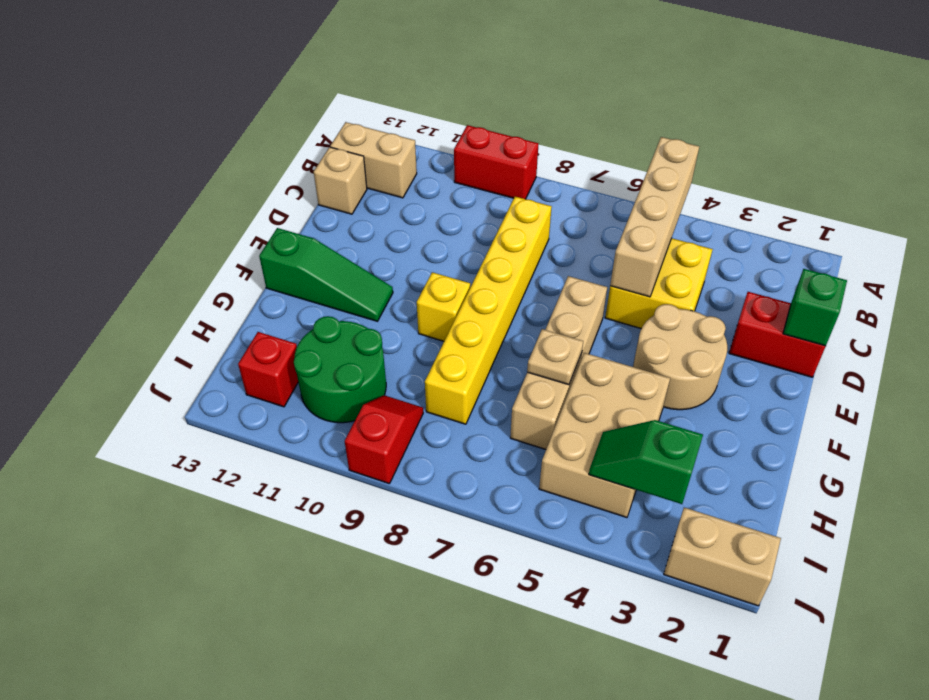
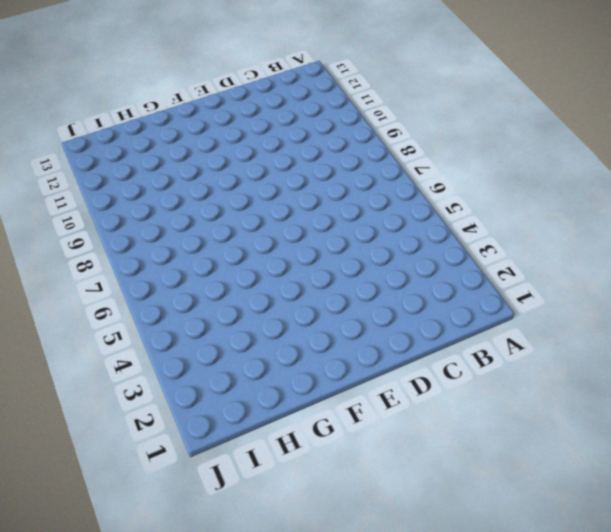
none -> red 1x2 brick [454,125,539,199]
none -> tan 1x2 brick [330,122,417,198]
none -> yellow 2x2 brick [605,238,713,329]

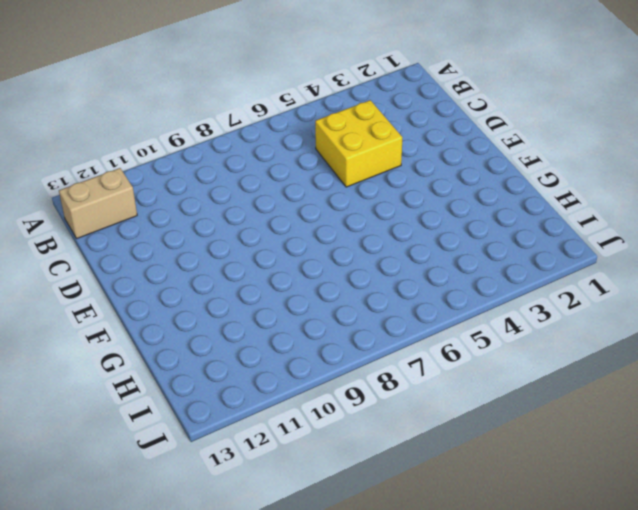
none -> red 1x2 brick [454,125,539,199]
none -> yellow 1x6 brick [425,197,552,424]
none -> tan 1x1 brick [314,147,367,214]

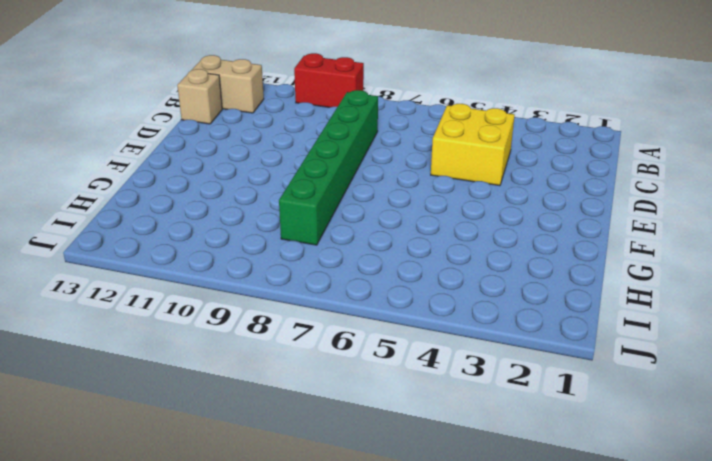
green 1x6 brick [279,90,378,245] -> yellow 1x6 brick [425,197,552,424]
none -> red 1x2 brick [729,292,826,377]
none -> tan 2x2 round brick [633,304,727,410]
none -> tan 1x4 brick [510,276,607,449]

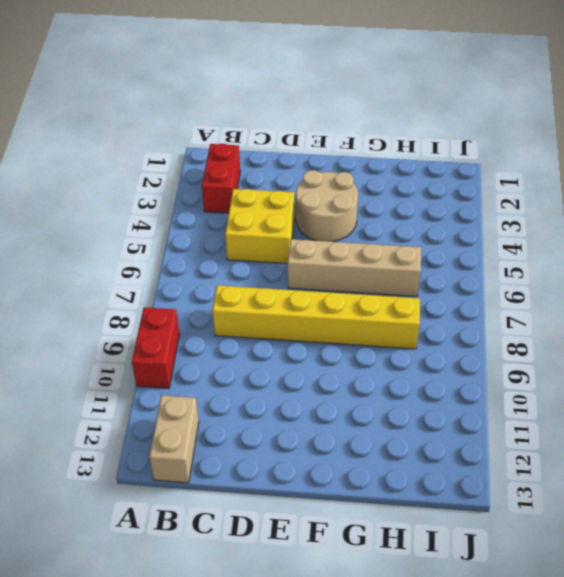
red 1x2 brick [202,144,240,213] -> red 1x2 brick moved to [729,292,826,377]
none -> tan 1x1 brick [314,147,367,214]
none -> yellow 1x1 brick [417,272,470,341]
none -> green 1x3 slope [259,228,393,321]

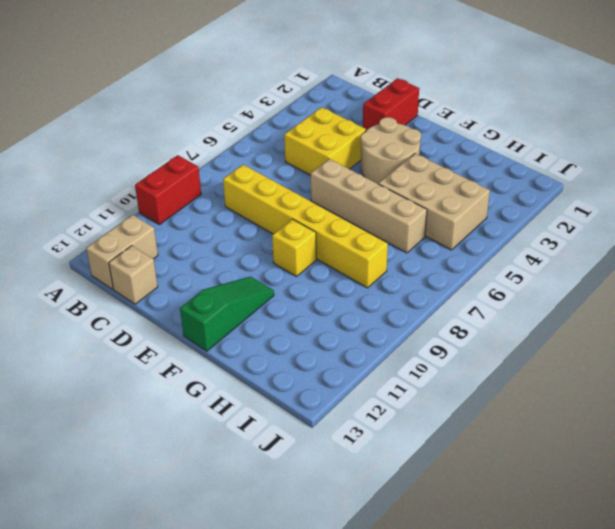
none -> green 2x2 round brick [294,316,386,423]
none -> red 1x2 slope [345,395,423,484]
none -> red 1x1 brick [238,332,298,407]

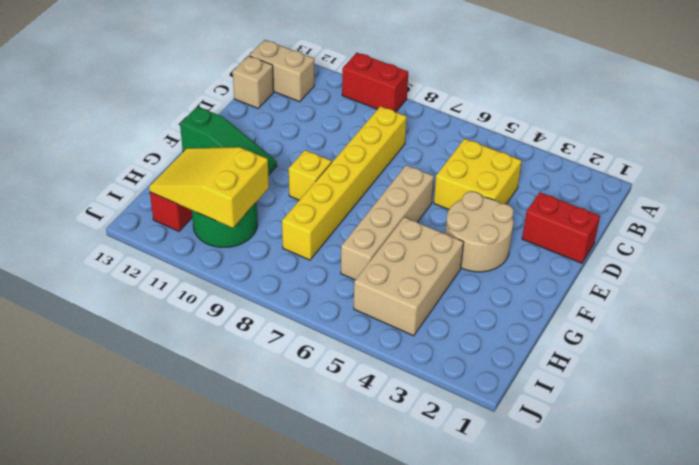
yellow 2x3 slope [149,147,269,228] -> none
none -> red 1x2 slope [345,395,423,484]
none -> tan 1x2 brick [664,508,781,606]
none -> tan 1x4 brick [610,137,699,297]

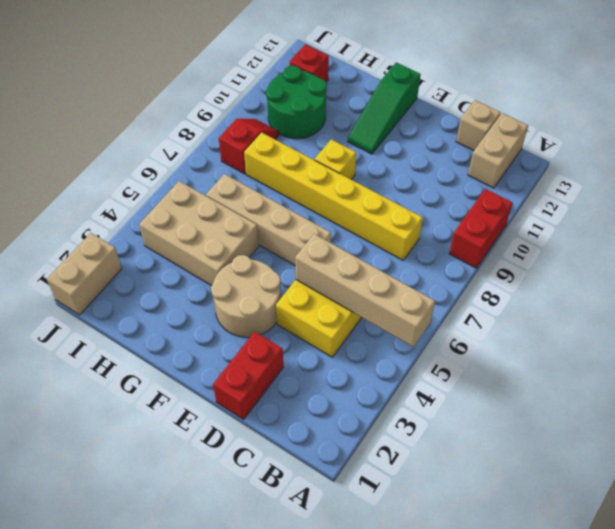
red 1x2 slope [219,119,279,174] -> red 1x2 slope turned to [345,395,423,484]
none -> green 1x1 brick [783,269,847,346]
none -> tan 1x1 plate [527,329,583,385]
none -> green 1x2 slope [589,420,703,504]

